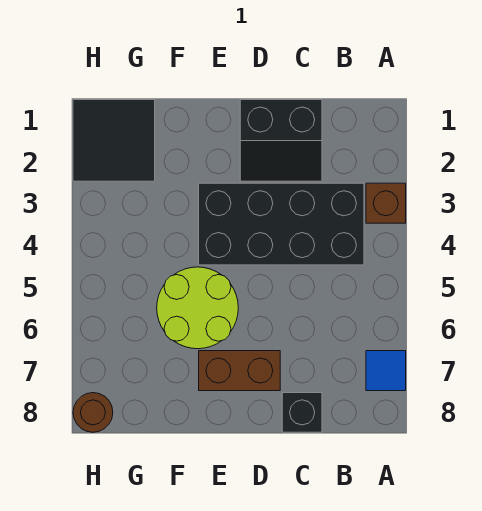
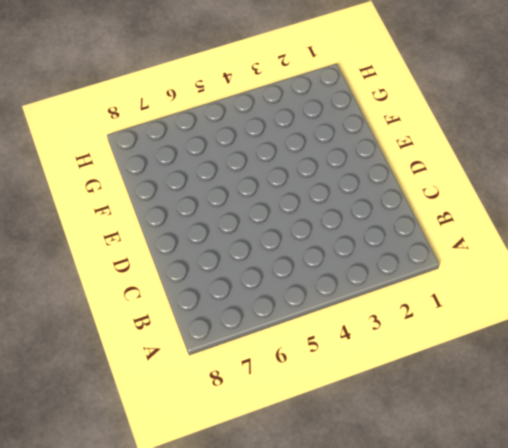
none -> brown 1x1 brick [366,183,406,223]
none -> blue 1x1 tile [366,351,406,391]

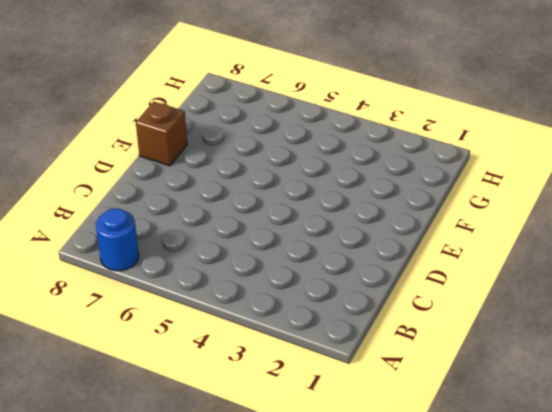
blue 1x1 round brick [96,208,139,271] -> blue 1x1 tile [366,351,406,391]
brown 1x1 brick [136,101,187,166] -> brown 1x1 brick moved to [366,183,406,223]
none -> black 2x4 brick [199,183,364,265]
none -> black 2x2 slope [240,100,322,181]

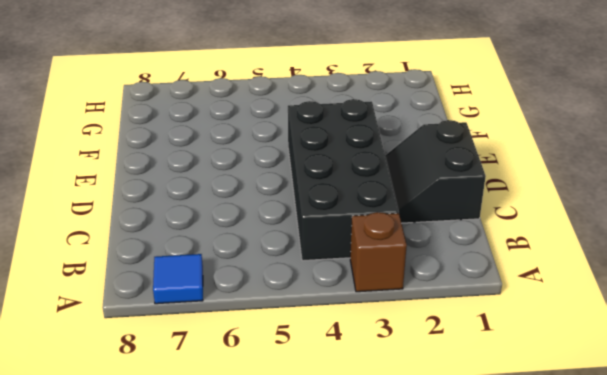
none -> black 1x1 brick [282,393,322,432]
none -> brown 1x2 brick [199,351,280,391]

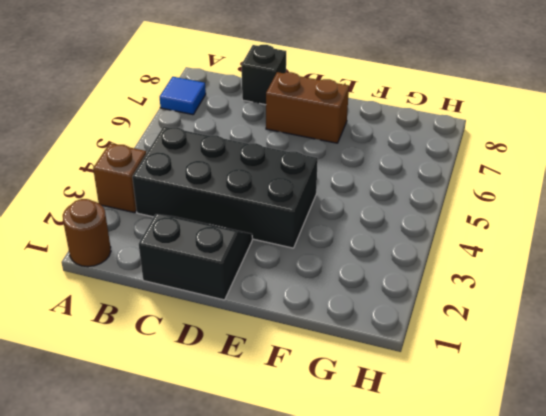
brown 1x1 round brick [63,199,111,267] -> brown 1x1 round brick moved to [73,393,113,432]
none -> lime 2x2 round brick [157,267,238,349]
none -> black 2x2 tile [73,100,155,181]

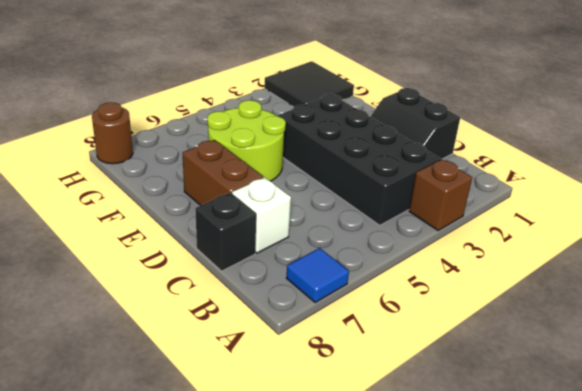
white 1x1 brick [232,177,291,253] -> none

